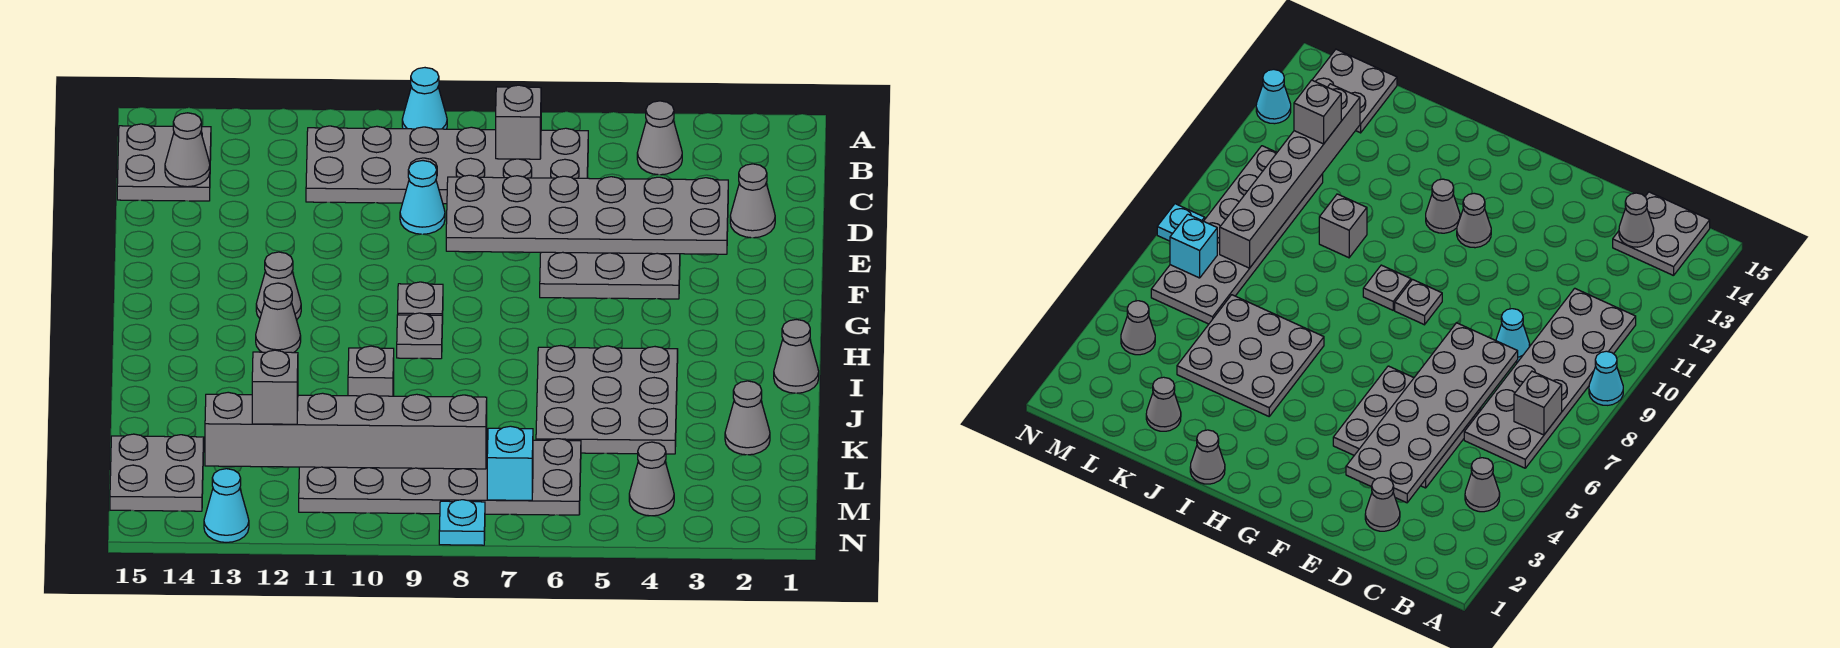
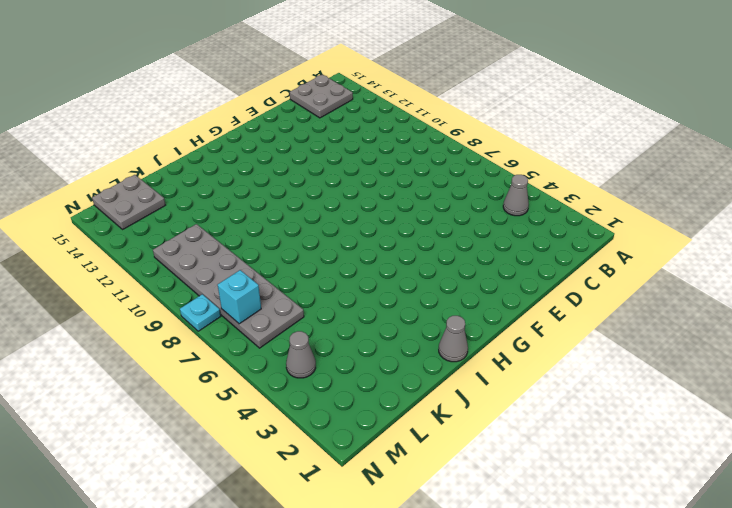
none -> cyan 1x1 cone [402,68,447,129]
none -> grey 2x6 plate [306,126,588,204]
none -> grey 1x1 cone [730,164,775,238]

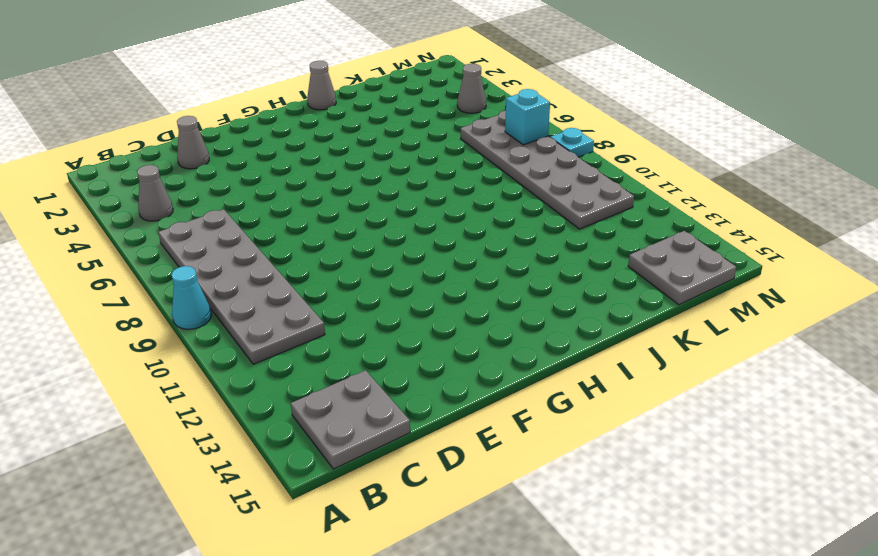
none -> grey 3x3 plate [540,252,680,299]
none -> cyan 1x1 cone [400,161,445,234]
none -> grey 1x1 plate [398,282,443,324]

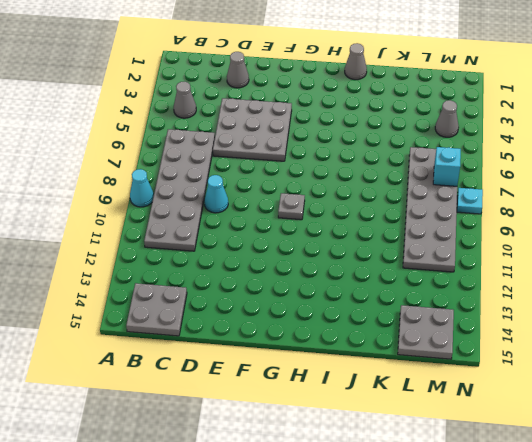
none -> grey 1x1 cone [256,252,301,320]
none -> grey 1x1 plate [397,313,442,359]
none -> grey 1x1 cone [256,283,301,353]

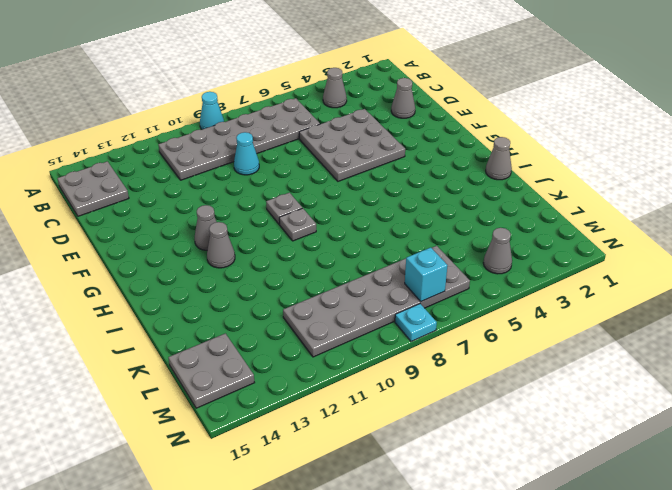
none -> grey 3x3 plate [536,346,678,454]
none -> grey 1x1 brick [348,346,394,396]
none -> grey 1x1 cone [725,381,770,455]

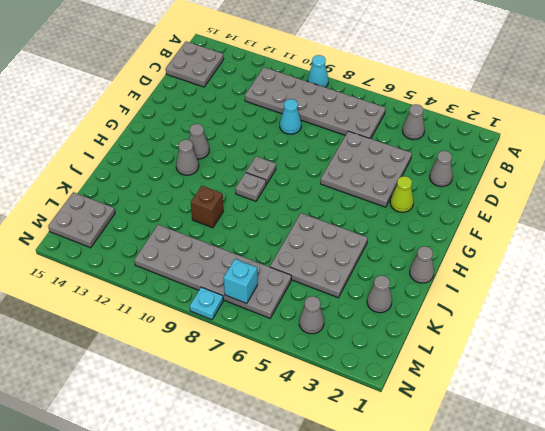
lime 1x1 cone [390,176,414,212] -> none
brown 1x1 brick [191,186,223,228] -> grey 1x1 brick [348,346,394,396]
none -> cyan 1x1 cone [204,469,249,542]
none -> grey 1x1 brick [496,85,541,159]
none -> grey 1x1 cone [165,113,210,187]

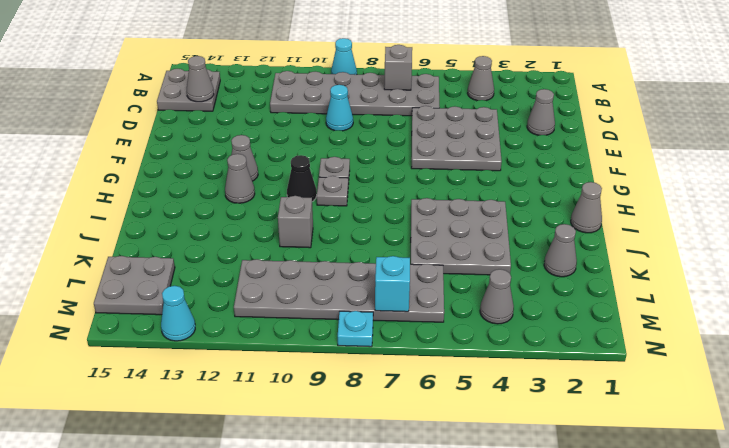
black 1x1 cone [287,155,317,202] -> none
none -> grey 2x6 plate [446,175,728,254]
none -> grey 1x6 brick [205,392,487,469]
none -> grey 1x1 brick [252,350,298,424]

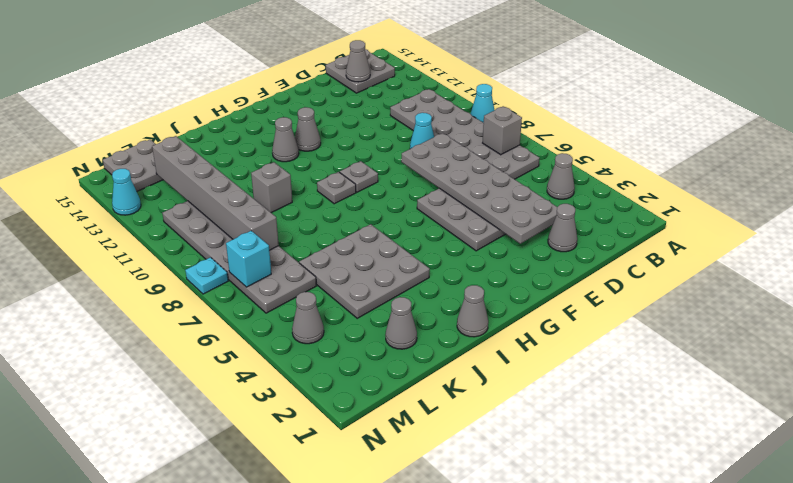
none -> grey 1x1 brick [252,350,298,424]

